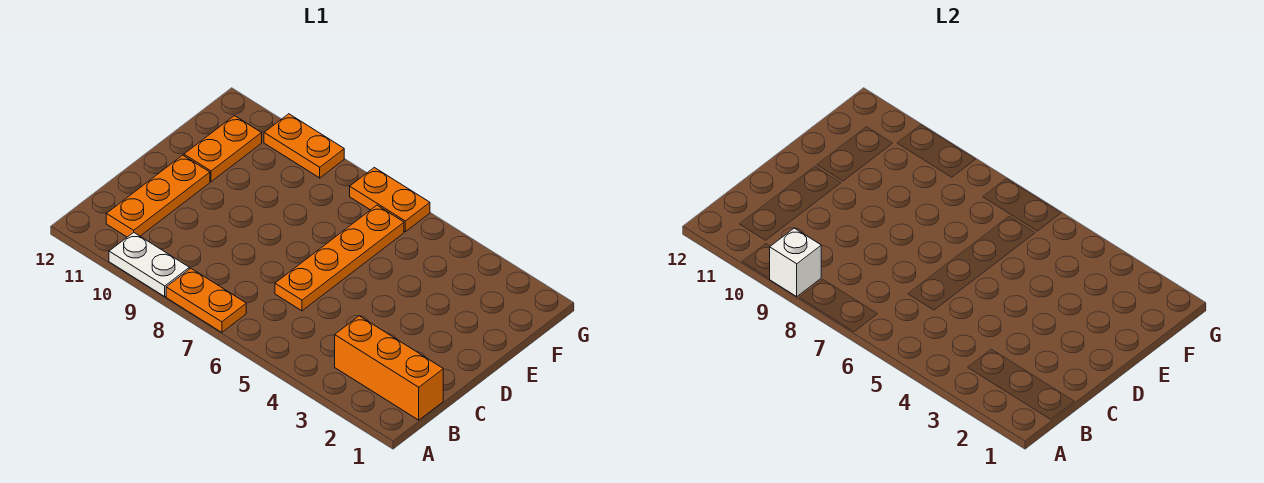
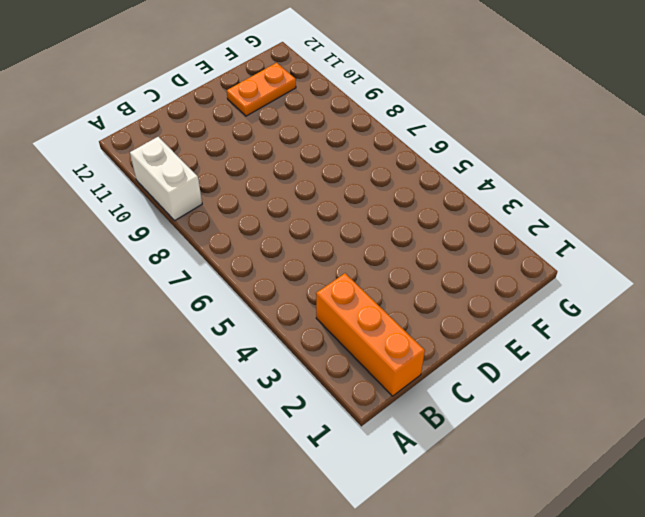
white 1x2 brick [130,137,202,221] -> white 1x2 plate [109,232,189,297]
none -> orange 1x2 plate [166,268,246,332]
none -> orange 1x3 plate [106,155,210,237]

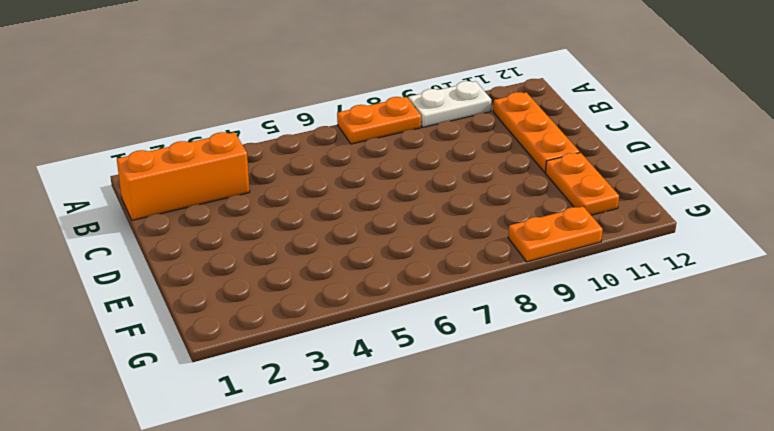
none -> orange 1x4 plate [275,205,404,311]
none -> orange 1x2 plate [350,168,430,232]

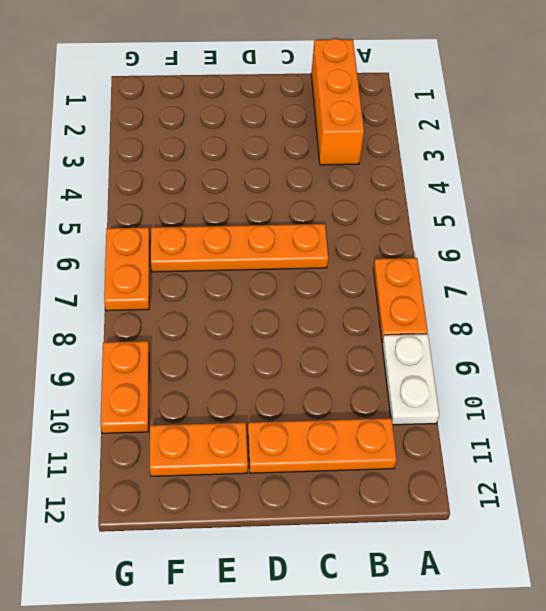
none -> white 1x1 brick [770,228,821,297]

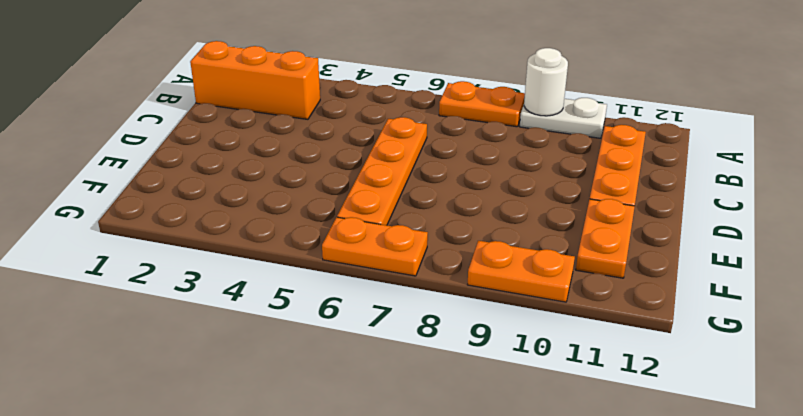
white 1x1 round brick [524,48,568,116] -> white 1x1 brick [770,228,821,297]

